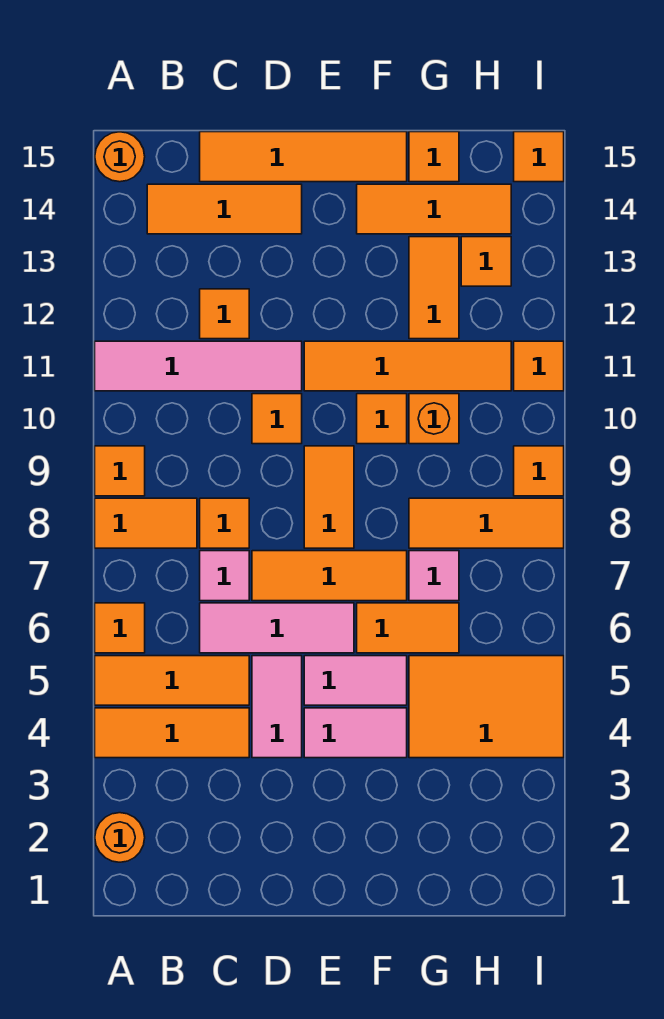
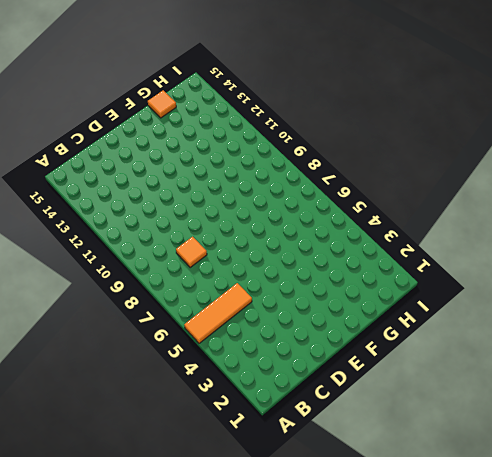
none -> orange 1x1 round brick [95,813,145,862]
none -> orange 1x3 tile [95,708,249,758]
none -> orange 1x1 tile [95,603,145,653]
none -> orange 1x2 tile [95,498,197,548]

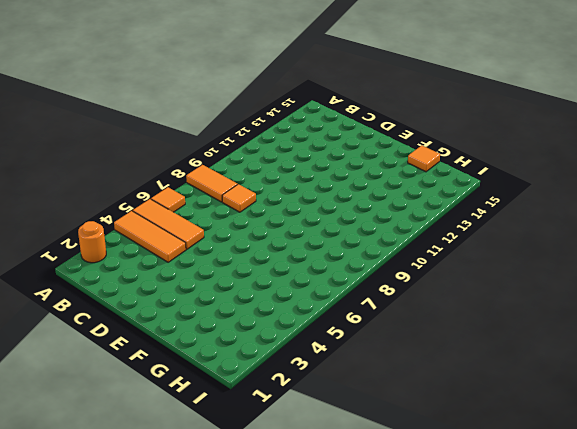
none -> orange 1x1 tile [95,446,145,496]
none -> pink 1x4 tile [95,341,302,391]
none -> orange 1x1 round brick [95,132,145,182]
none -> orange 1x3 tile [147,184,302,234]

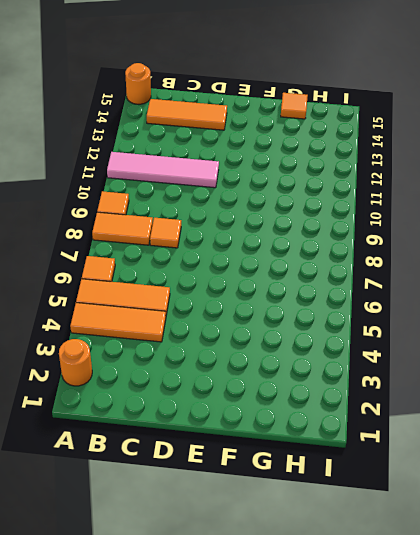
none -> pink 1x3 tile [200,603,354,653]
none -> pink 1x1 tile [200,551,249,601]
none -> orange 1x1 tile [200,289,249,339]
none -> orange 1x4 tile [200,132,407,182]

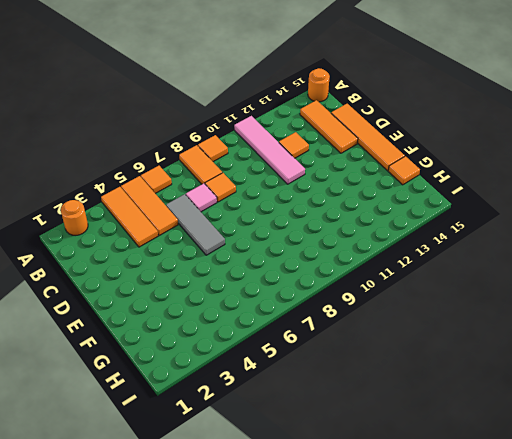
grey 1x3 tile [166,194,225,255] -> pink 1x3 tile [200,603,354,653]
none -> pink 1x2 tile [252,656,302,758]
none -> orange 1x3 tile [252,551,407,601]
none -> orange 1x1 tile [252,394,302,444]
none -> pink 1x2 tile [304,708,407,758]

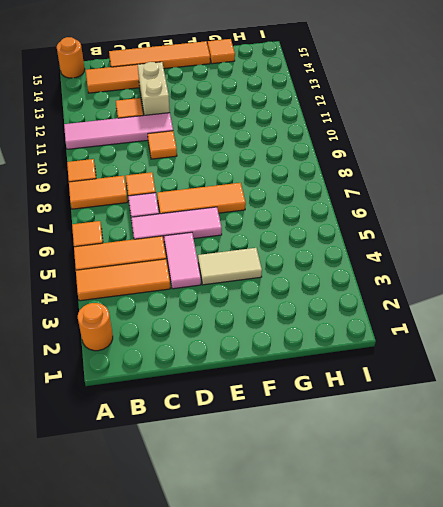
tan 1x2 brick [138,62,170,115] -> none
tan 1x2 tile [198,248,262,285] -> pink 1x2 tile [304,708,407,758]
none -> pink 1x2 tile [304,656,407,705]
none -> orange 1x2 tile [304,446,354,548]
none -> orange 1x4 tile [304,341,511,391]
none -> orange 1x2 tile [357,603,459,653]

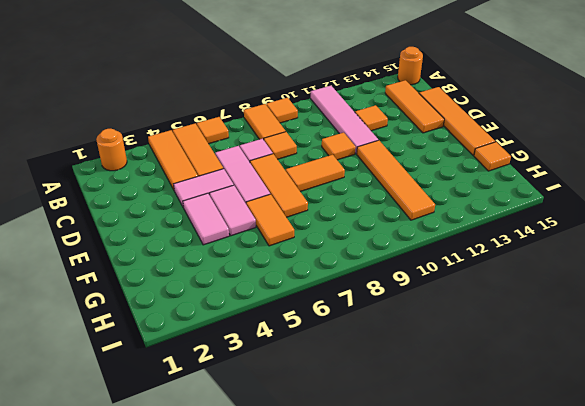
none -> orange 1x1 tile [357,394,407,444]
none -> orange 1x3 tile [357,184,511,234]
none -> orange 2x3 tile [409,656,564,758]
none -> pink 1x1 tile [409,551,459,601]

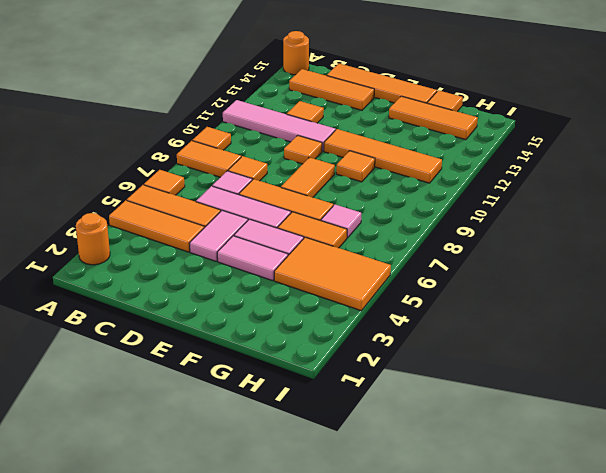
none -> orange 1x3 tile [409,498,564,548]
none -> orange 1x1 brick [409,394,459,444]
none -> orange 1x2 tile [409,237,459,339]
none -> orange 1x1 tile [461,237,511,286]

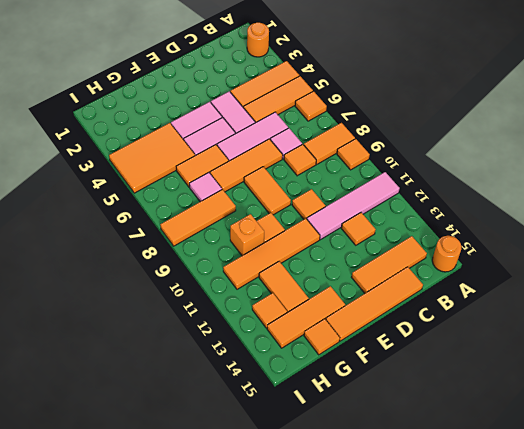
none -> orange 1x1 tile [514,446,564,496]
none -> orange 1x1 tile [514,341,564,391]
none -> orange 1x1 tile [514,132,564,182]

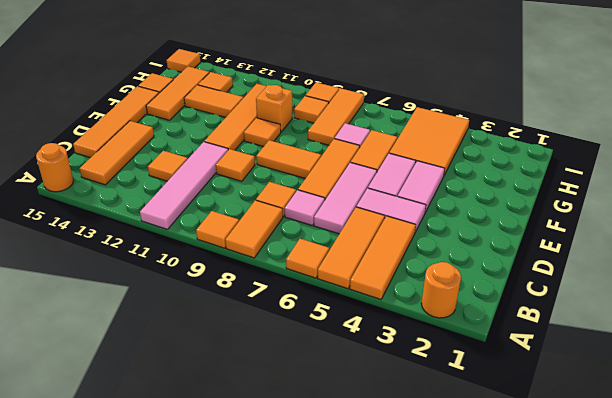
orange 1x1 tile [294,96,329,123] -> orange 1x1 tile moved to [514,341,564,391]

